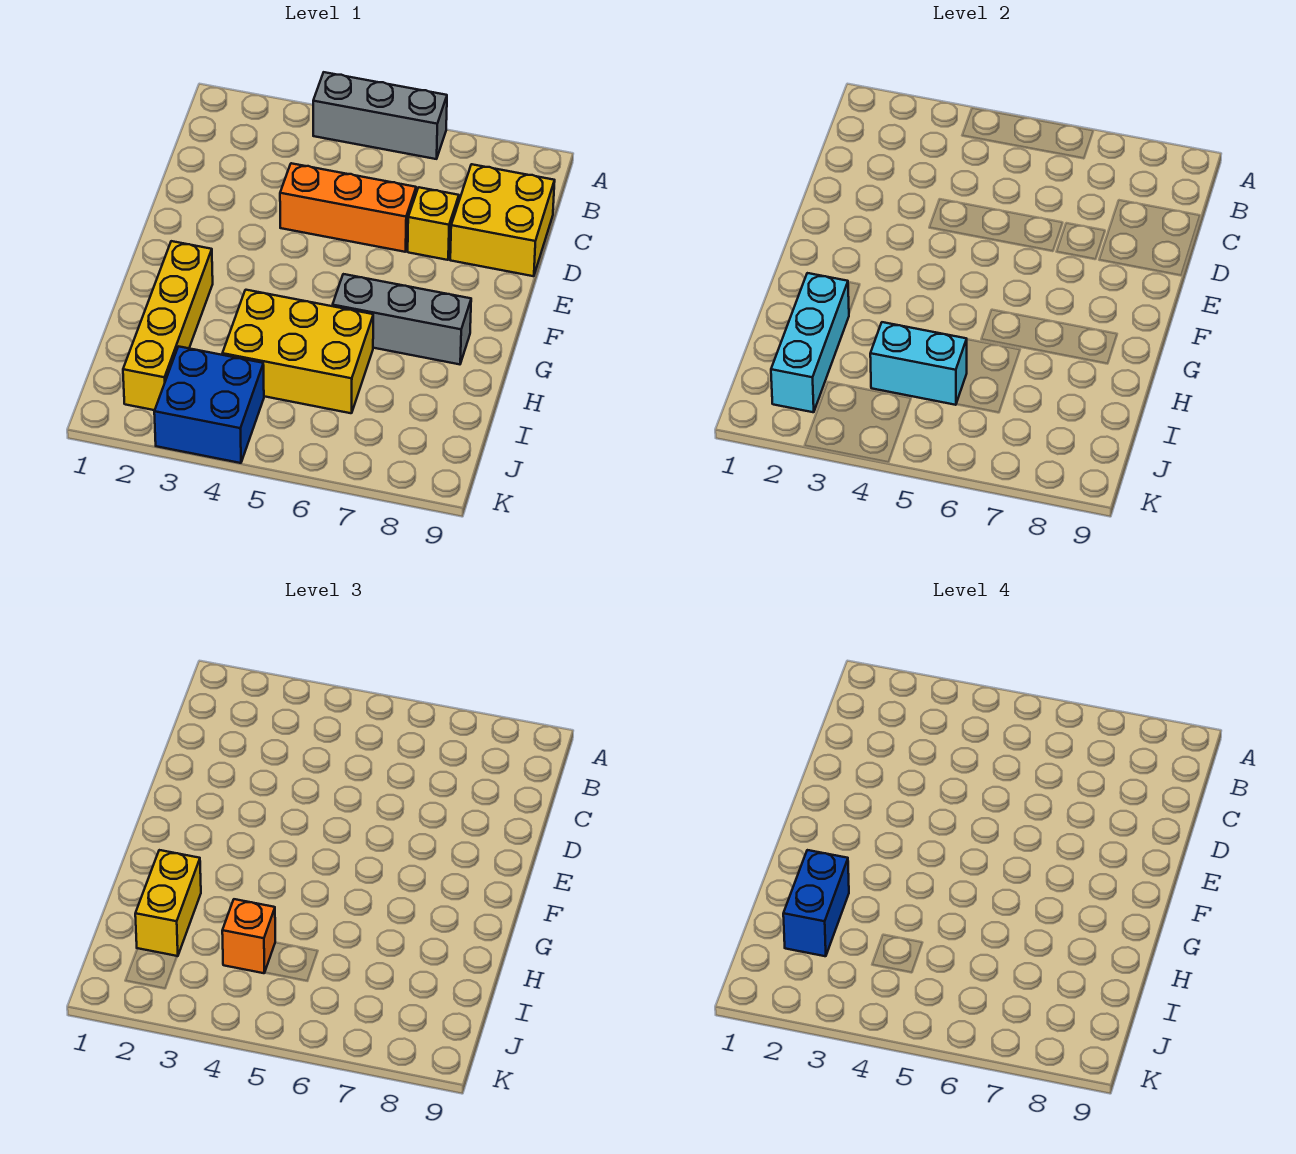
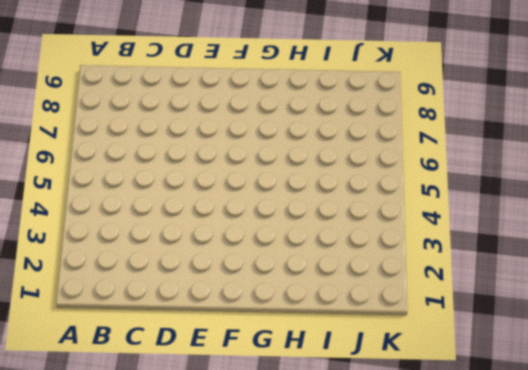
none -> grey 1x3 brick [313,72,447,159]
none -> yellow 2x2 brick [450,164,555,276]
none -> orange 1x3 brick [280,163,416,252]

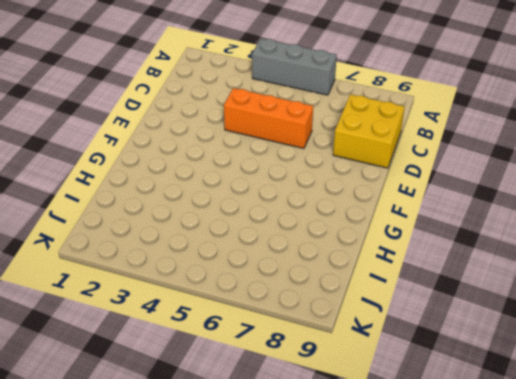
none -> yellow 1x1 brick [408,187,459,260]
none -> yellow 1x4 brick [123,241,213,410]
none -> grey 1x3 brick [333,274,471,364]

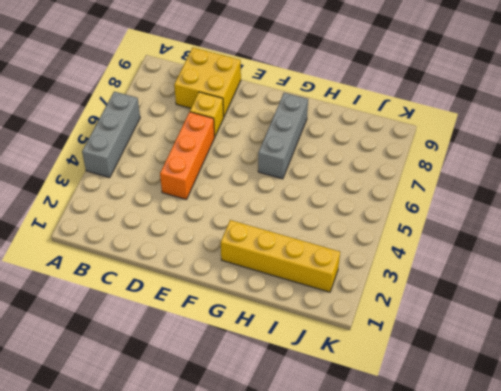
none -> yellow 2x3 brick [222,290,373,413]
none -> blue 2x2 brick [154,346,264,463]
none -> cyan 1x3 brick [771,273,849,412]

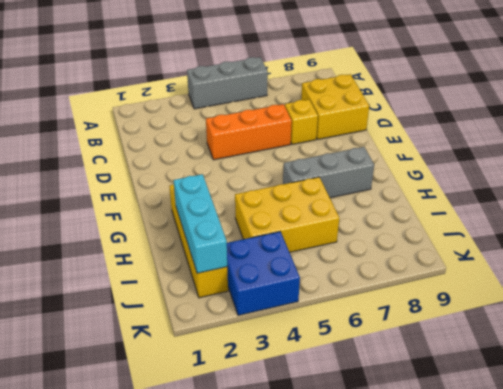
none -> cyan 1x2 brick [870,322,967,405]
none -> yellow 1x2 brick [135,850,201,956]
none -> orange 1x1 brick [222,899,275,973]

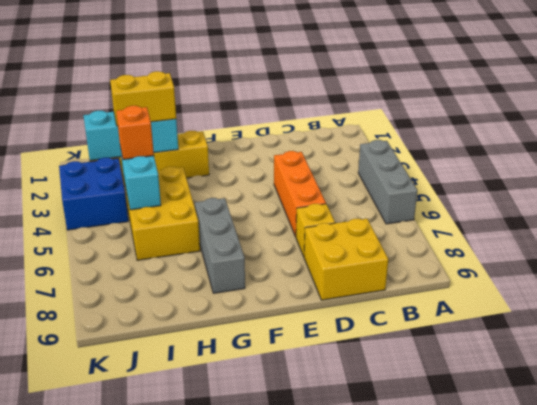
none -> blue 1x2 brick [783,850,849,956]

